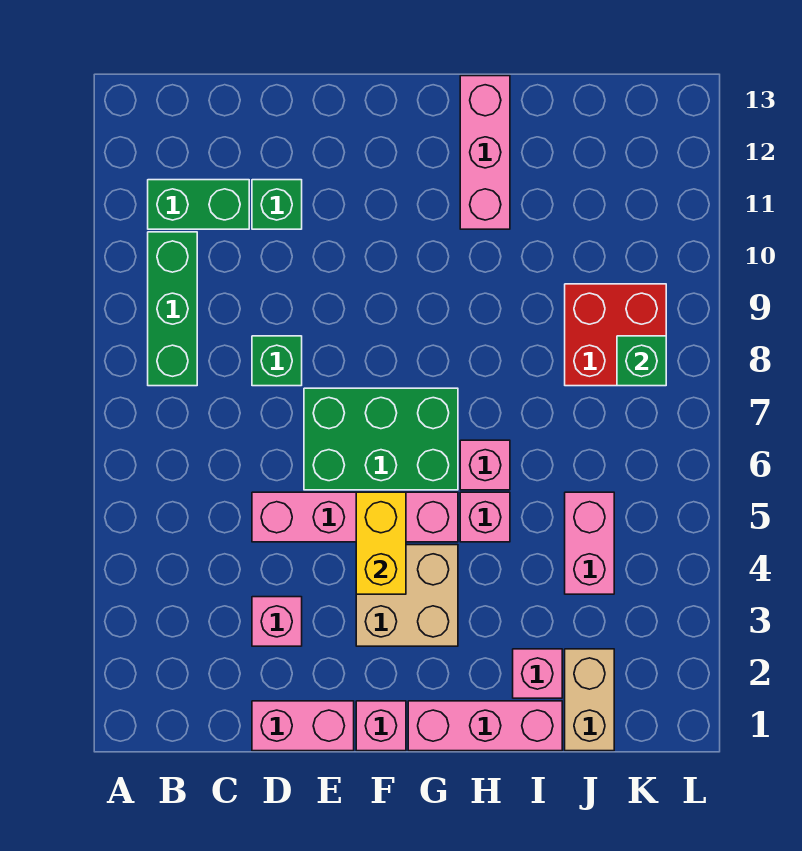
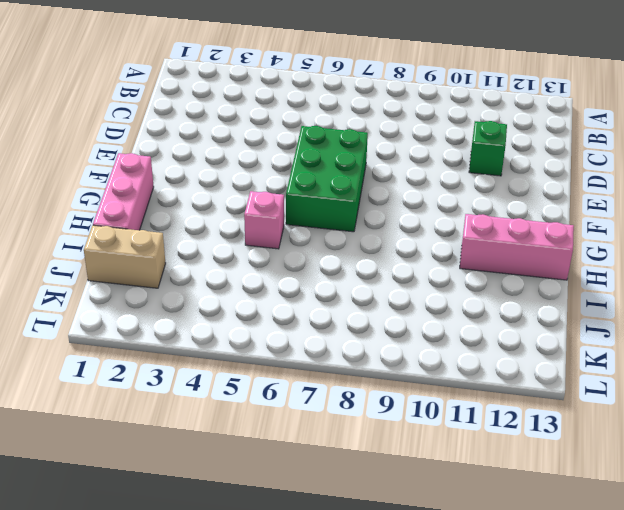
none -> green 1x3 brick [148,232,197,386]
none -> green 1x2 brick [148,180,249,229]
none -> pink 1x2 brick [252,701,354,751]

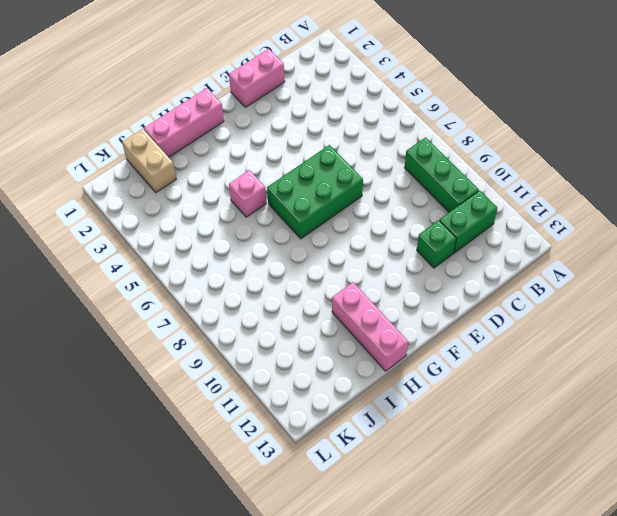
none -> pink 1x1 brick [252,597,302,646]
none -> pink 1x4 brick [252,492,458,542]
none -> green 1x1 brick [252,336,302,386]

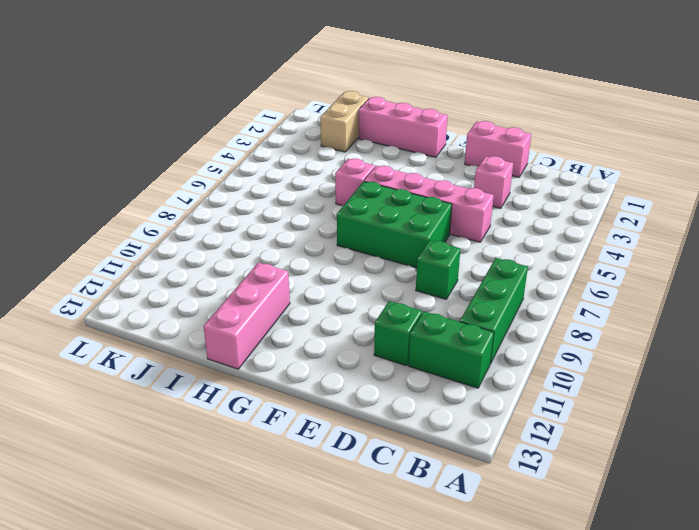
none -> pink 1x1 brick [356,701,406,751]
none -> tan 2x2 brick [356,545,458,646]
none -> pink 1x1 brick [460,440,510,490]

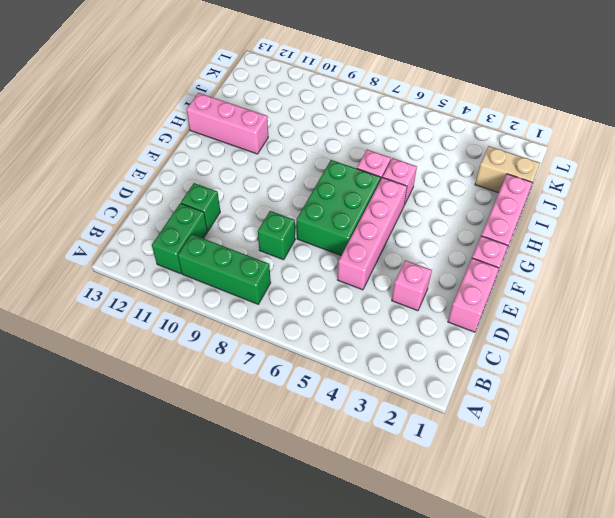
none -> tan 2x2 brick [356,545,458,646]
none -> pink 1x1 brick [513,649,562,698]
none -> pink 1x2 brick [565,492,614,594]

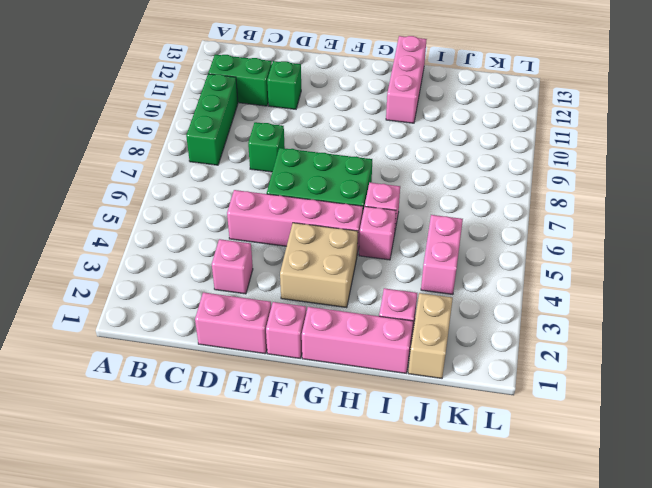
none -> red 2x2 brick [565,284,666,386]
none -> yellow 1x2 brick [356,492,406,594]
none -> green 1x1 brick [617,336,666,386]

